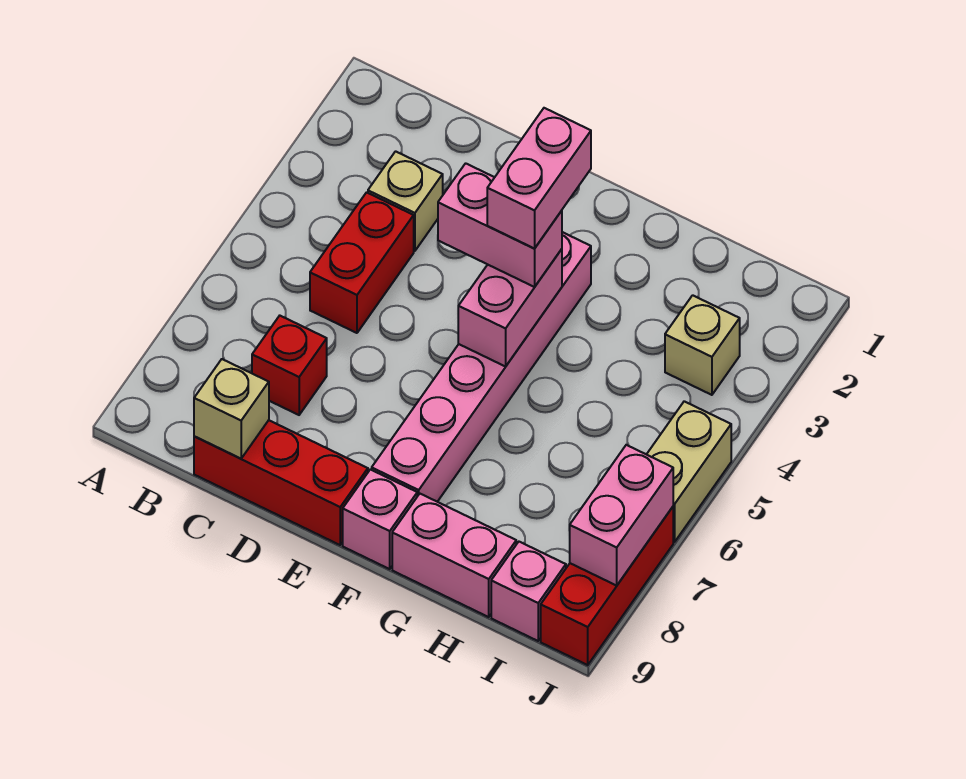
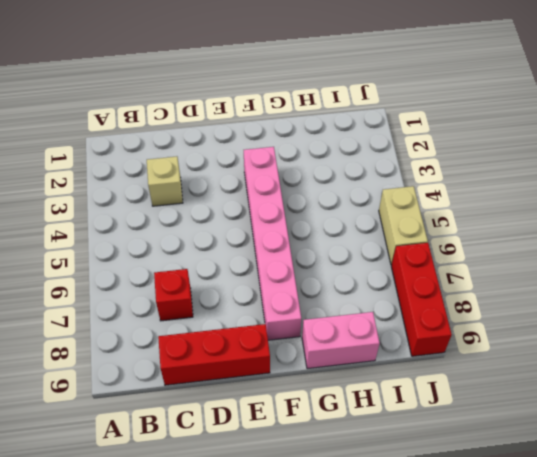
none -> red 1x2 brick [310,192,414,333]
none -> pink 1x1 brick [343,469,417,569]
none -> tan 1x1 brick [665,295,740,395]

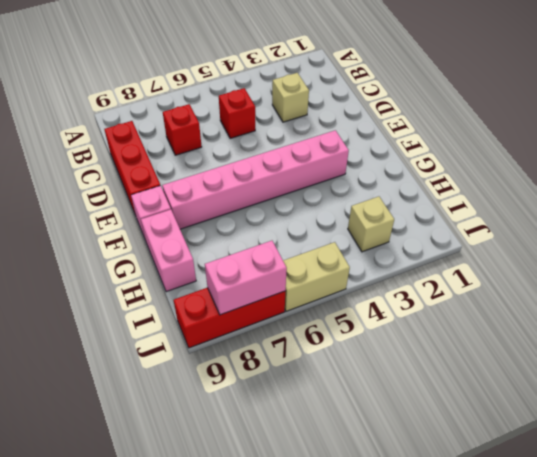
red 1x1 brick [219,88,255,138] -> red 1x2 brick [310,192,414,333]
none -> pink 1x1 brick [491,542,566,641]
none -> tan 1x1 brick [194,359,269,458]
none -> pink 1x2 brick [458,249,562,367]

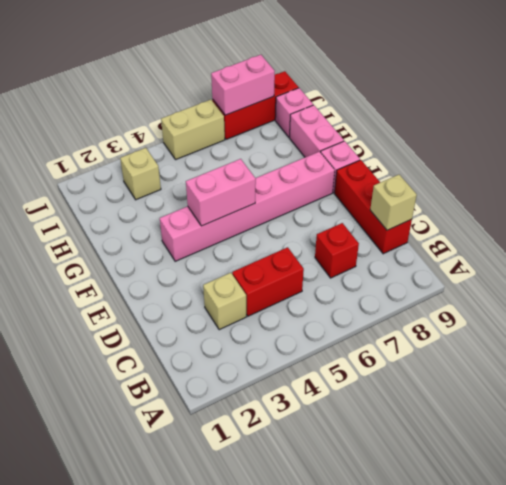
none -> pink 1x2 brick [438,163,562,287]
none -> pink 1x2 brick [487,108,591,248]

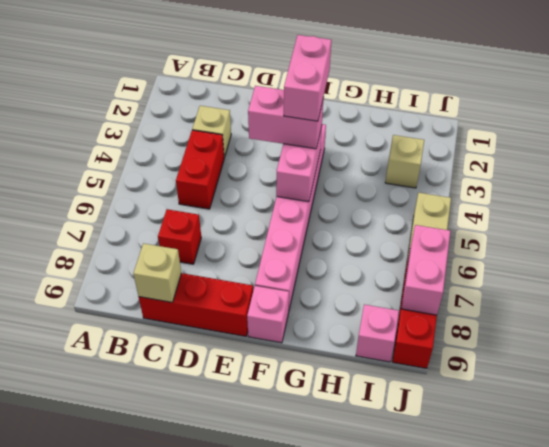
none -> pink 1x2 brick [392,494,516,617]

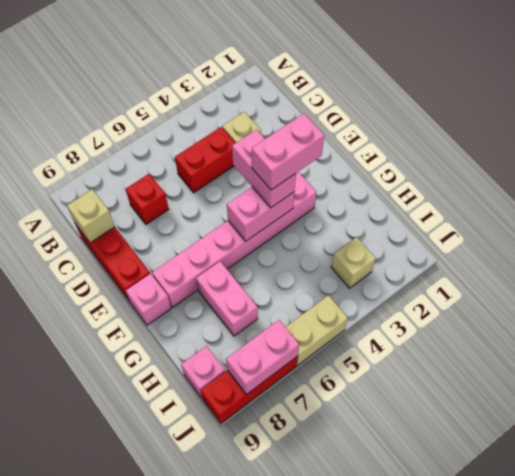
pink 1x2 brick [196,261,258,336] -> pink 1x2 brick moved to [392,494,516,617]

